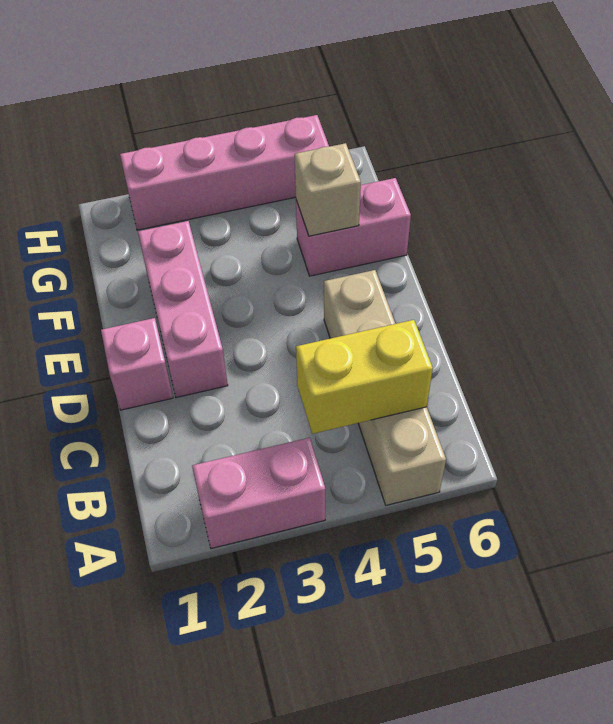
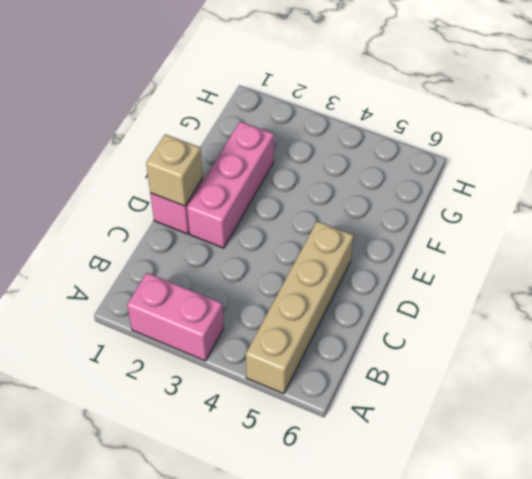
tan 1x1 brick [146,134,203,206] -> tan 1x1 brick moved to [295,143,361,236]
none -> pink 1x2 brick [296,178,411,276]
none -> pink 1x4 brick [120,115,329,230]

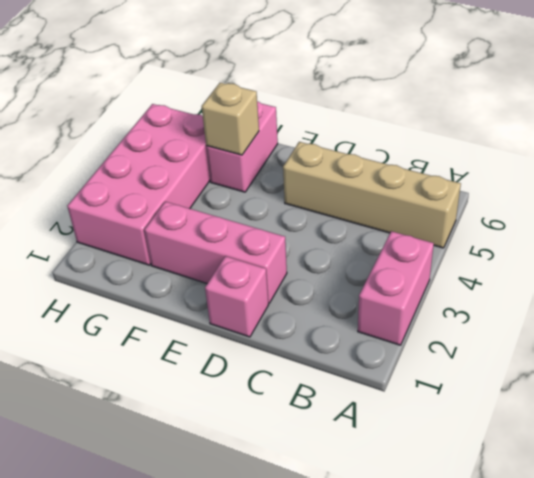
pink 2x4 brick [67,104,210,265] -> pink 1x4 brick [120,115,329,230]
none -> yellow 1x2 brick [296,320,433,434]

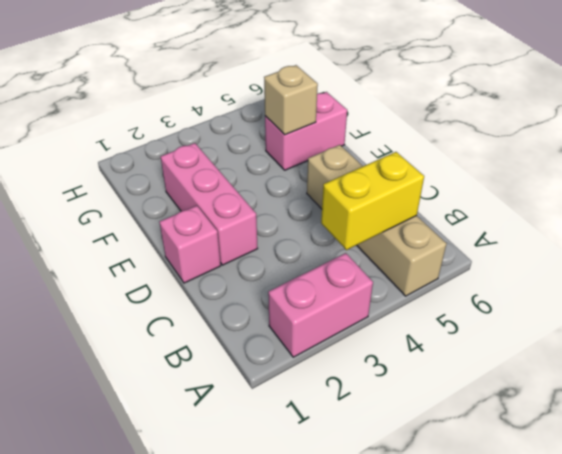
none -> pink 1x4 brick [120,115,329,230]

